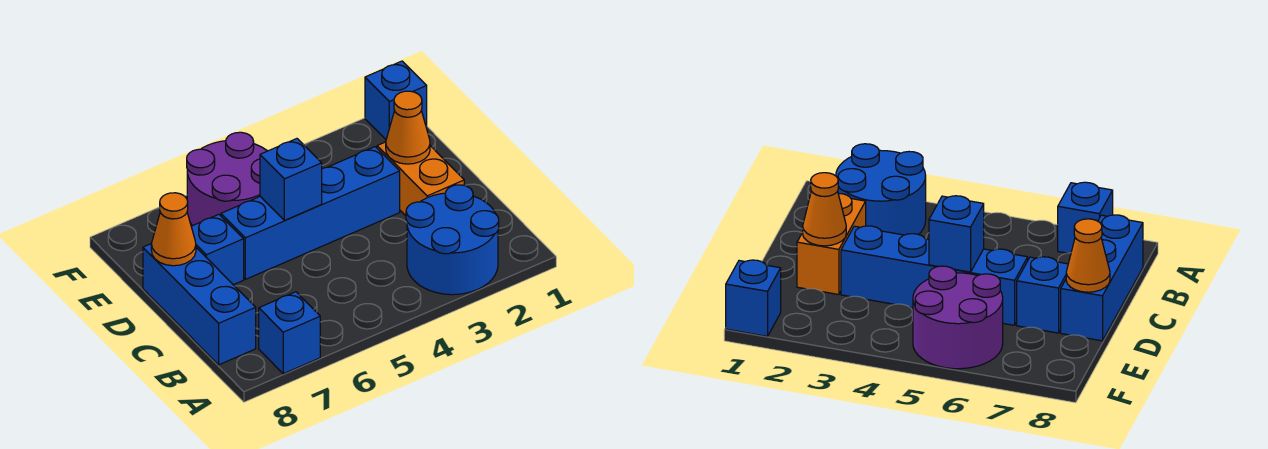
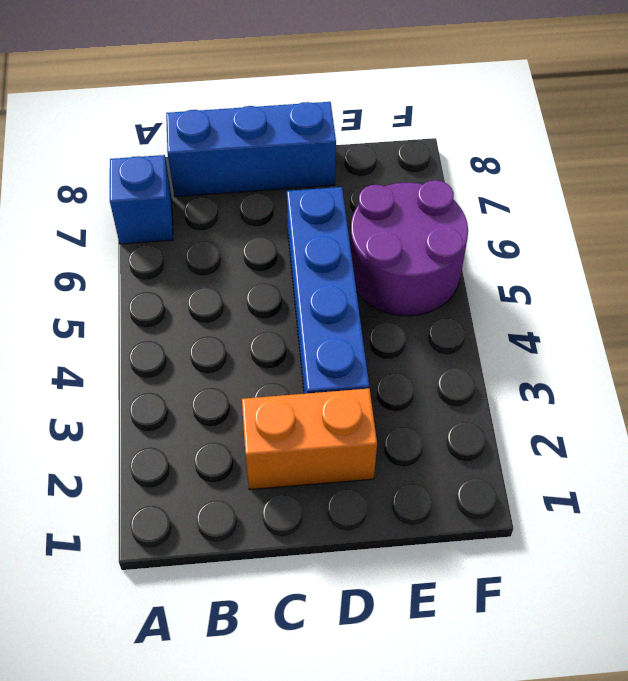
none -> blue 2x2 round brick [406,185,499,295]
none -> blue 1x1 brick [191,214,244,285]

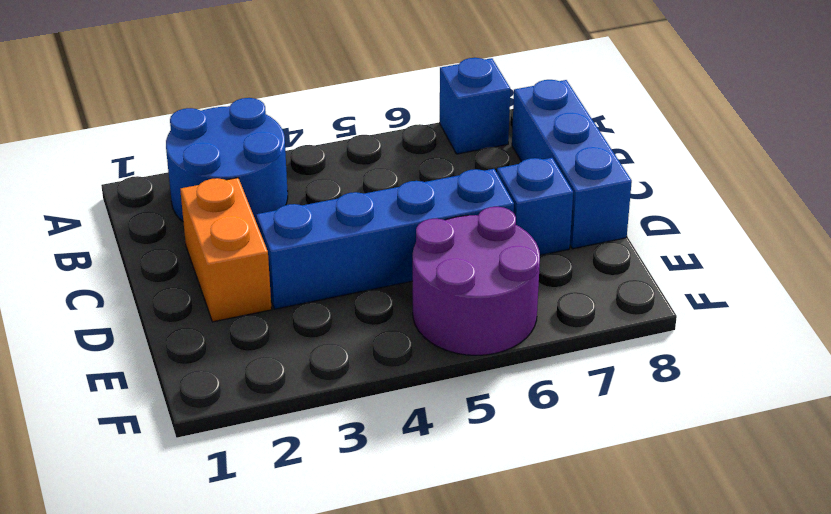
none -> blue 1x1 brick [365,61,427,139]
none -> orange 1x1 cone [386,91,430,164]

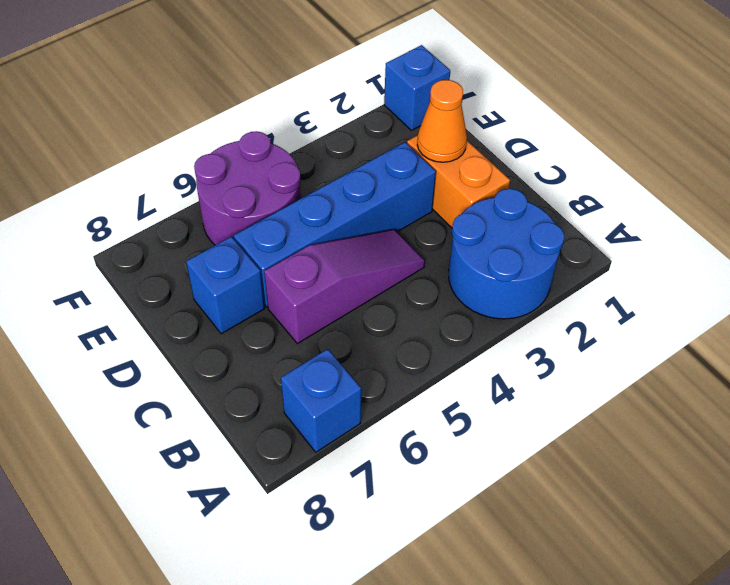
purple 1x3 slope [264,229,425,344] -> none
none -> blue 1x3 brick [143,244,256,365]
none -> blue 1x1 brick [260,139,322,220]

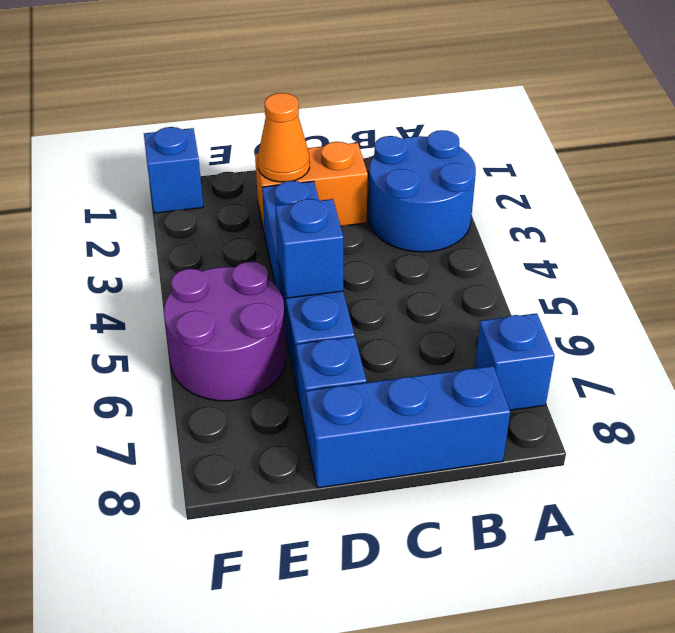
none -> orange 1x1 cone [151,193,196,266]

